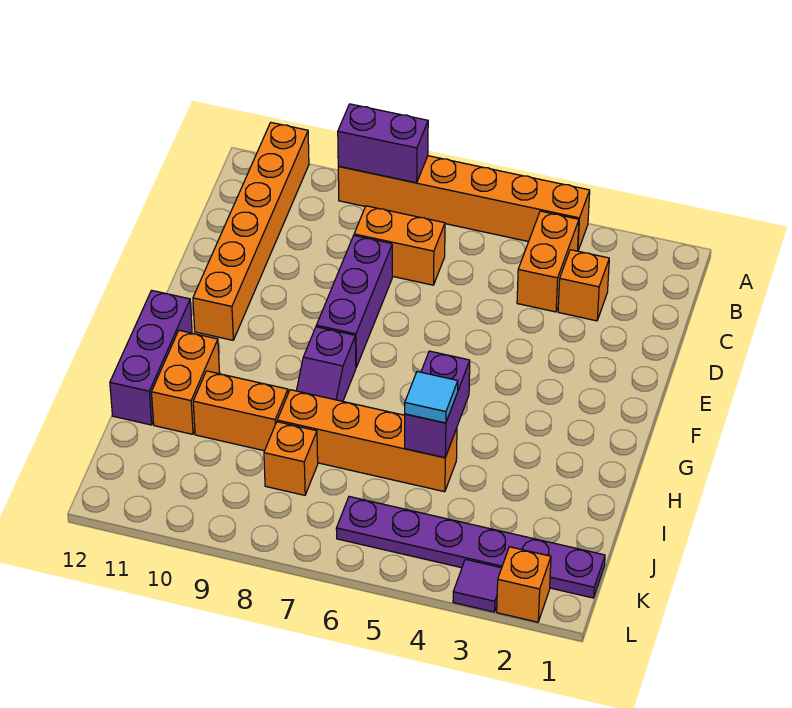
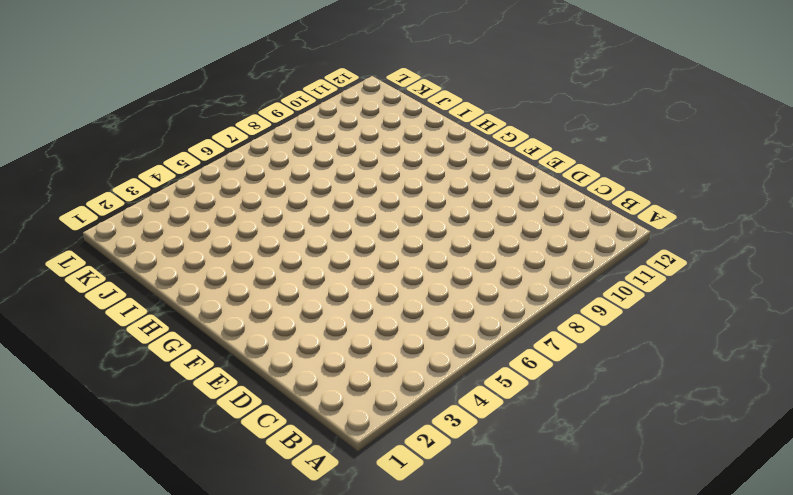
none -> orange 1x6 brick [338,156,590,251]
none -> orange 1x6 brick [193,123,309,340]
none -> orange 1x2 brick [517,211,579,312]

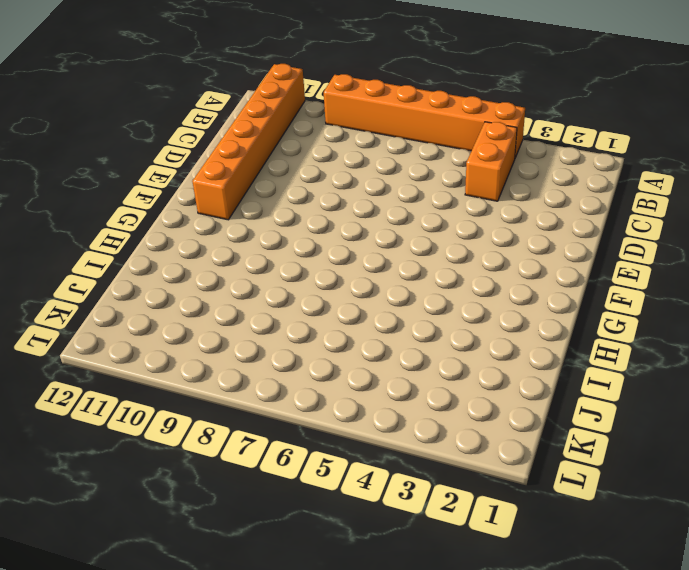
none -> orange 1x1 brick [558,250,609,321]
none -> orange 1x2 brick [354,206,445,285]
none -> purple 1x3 brick [317,236,392,367]

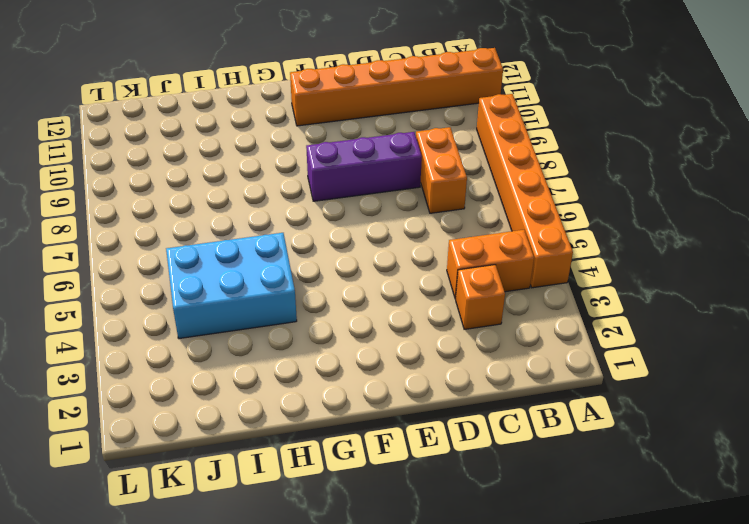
cyan 2x3 brick [166,233,297,339] -> orange 1x4 brick [277,390,457,492]
none -> purple 1x2 slope [296,327,356,401]
none -> purple 1x3 brick [110,290,192,425]
none -> orange 1x2 brick [151,330,220,434]

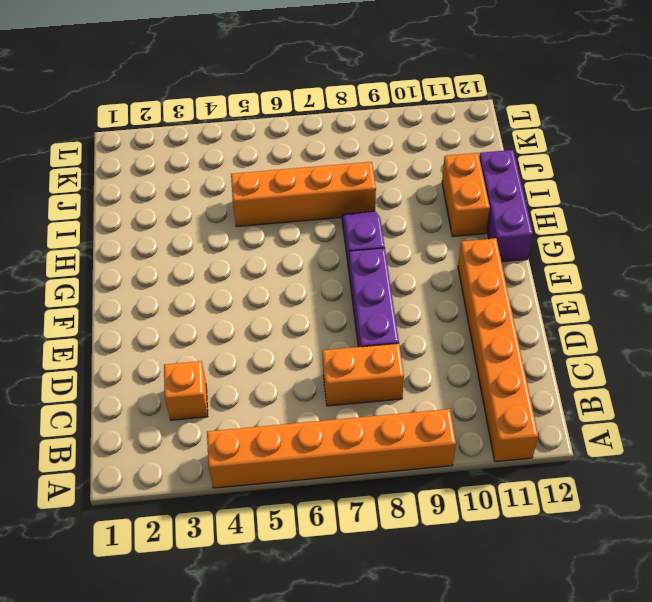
none -> orange 1x2 brick [517,211,579,312]
none -> orange 1x2 brick [193,371,288,451]
none -> orange 1x1 brick [264,422,318,495]

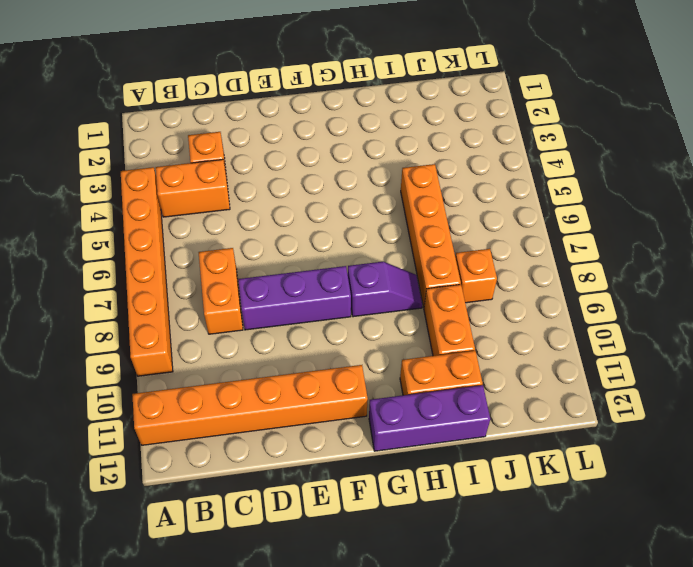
none -> purple 1x6 plate [336,497,605,598]
none -> orange 1x1 brick [497,547,551,622]
none -> purple 1x1 tile [453,559,502,612]

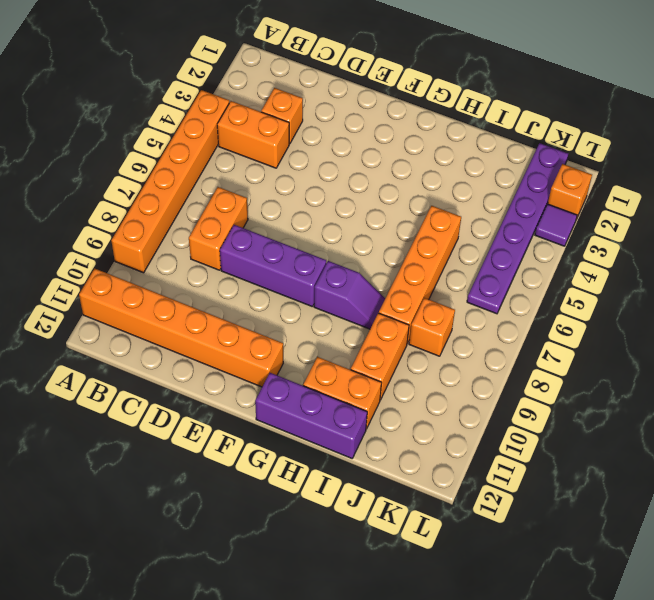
none -> purple 1x2 brick [338,104,428,183]
none -> purple 1x2 brick [405,351,470,458]
none -> cyan 1x1 tile [405,372,458,423]

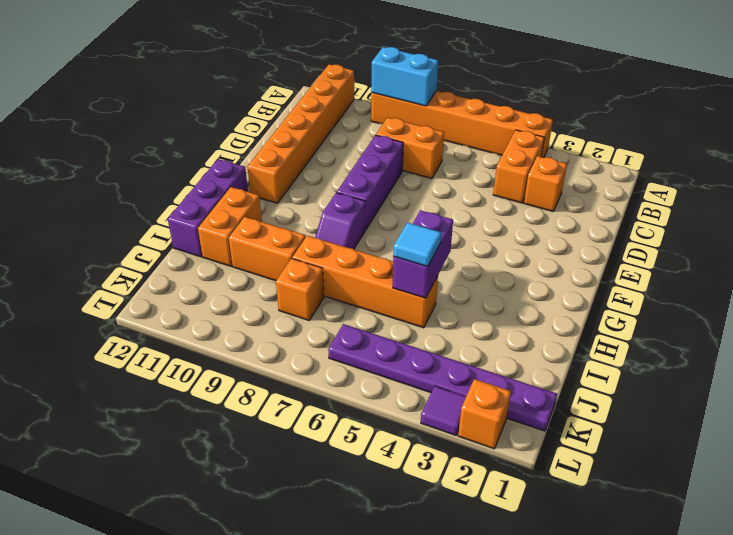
cyan 1x2 brick [371,47,438,106] -> purple 1x2 brick [338,104,428,183]

